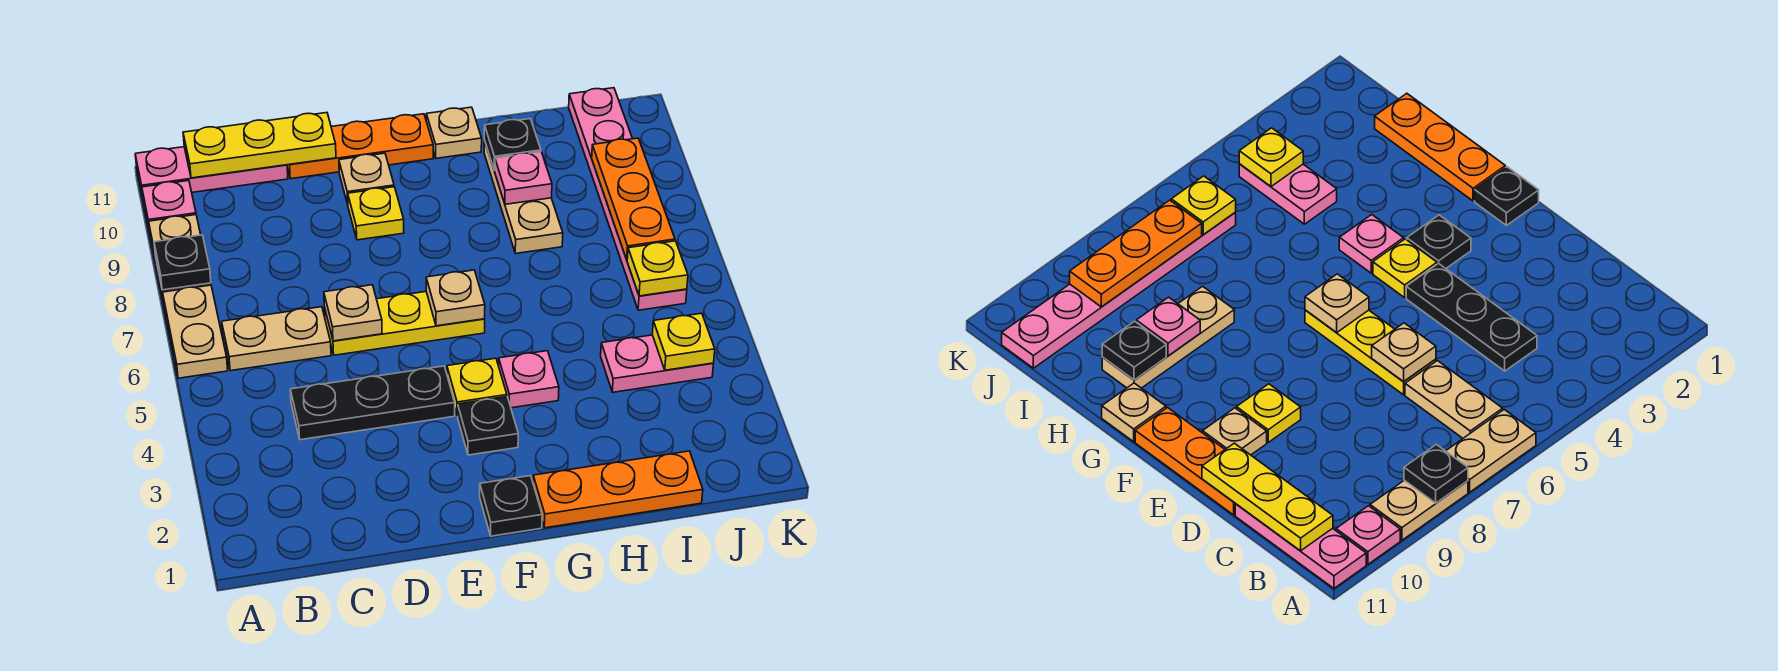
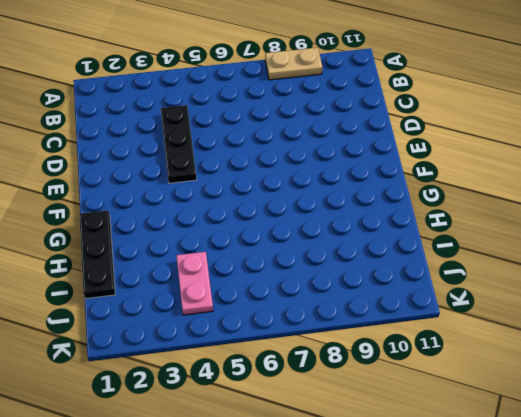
black 1x3 plate [79,210,115,299] -> orange 1x3 plate [533,451,703,528]
none -> tan 1x2 plate [163,285,228,378]
none -> pink 1x1 plate [142,181,196,232]
none -> pink 1x3 plate [135,147,288,197]

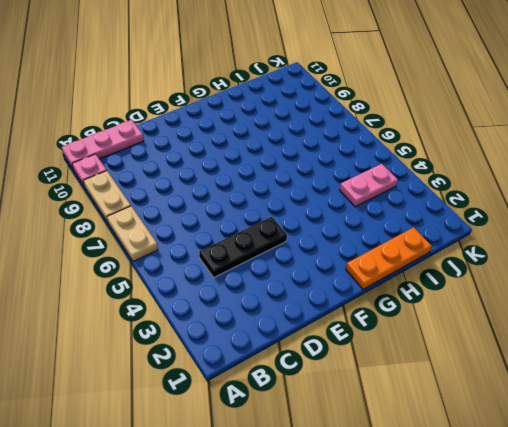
none -> tan 1x2 plate [222,307,331,371]
none -> yellow 1x3 plate [324,292,485,355]
none -> orange 1x3 plate [287,114,433,179]

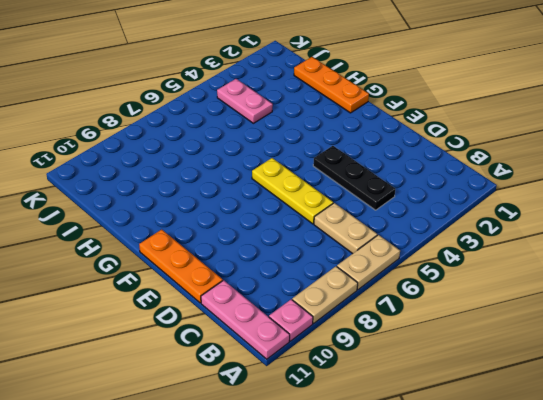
none -> yellow 1x1 plate [348,187,404,240]
none -> tan 1x1 plate [339,153,394,204]
none -> black 1x1 plate [480,476,542,536]

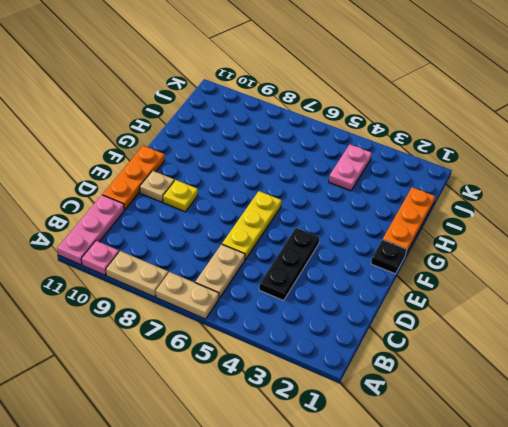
none -> black 1x1 plate [458,397,518,455]
none -> yellow 1x1 plate [447,358,507,416]
none -> pink 1x1 plate [499,351,559,408]

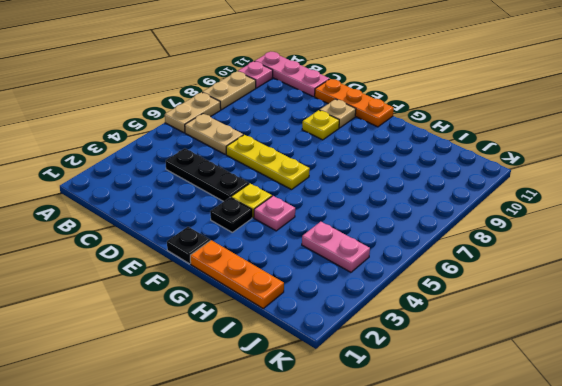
none -> tan 1x1 plate [426,107,482,158]
none -> tan 1x3 plate [484,140,563,253]
none -> pink 1x6 plate [569,88,687,310]

